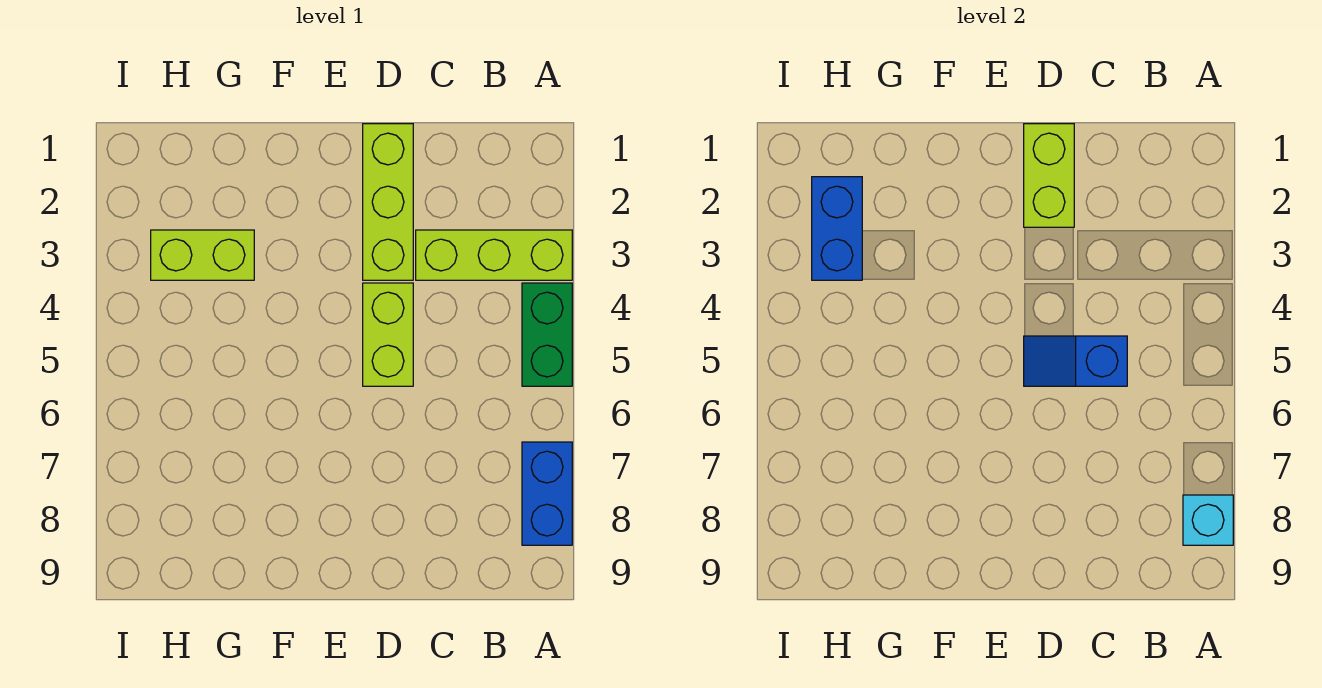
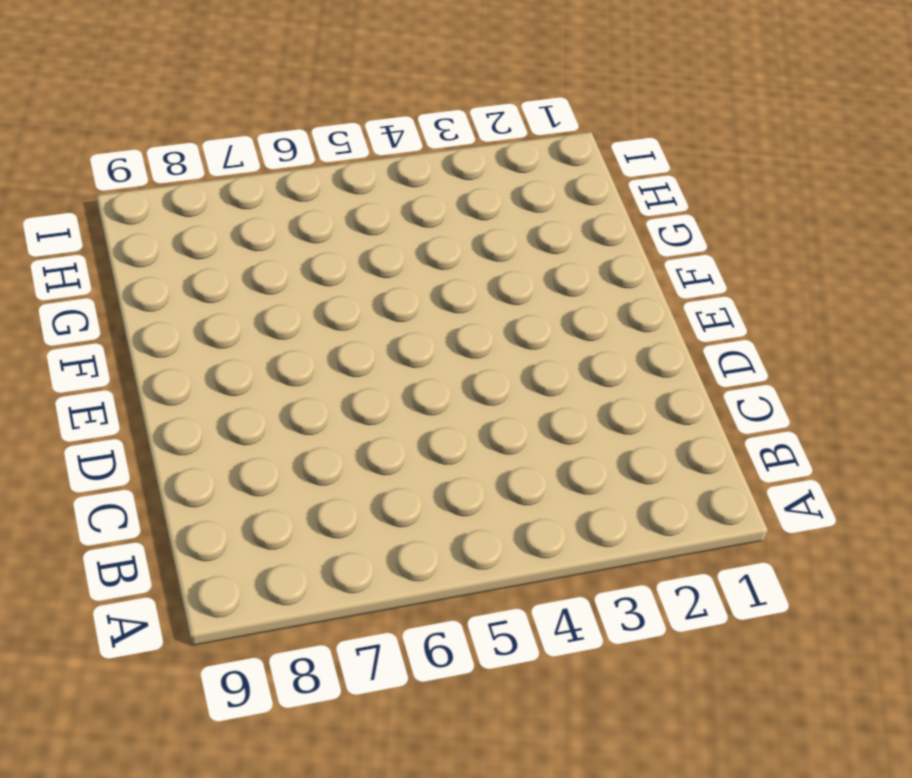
none -> lime 1x3 brick [416,230,572,280]
none -> green 1x2 brick [522,283,572,386]

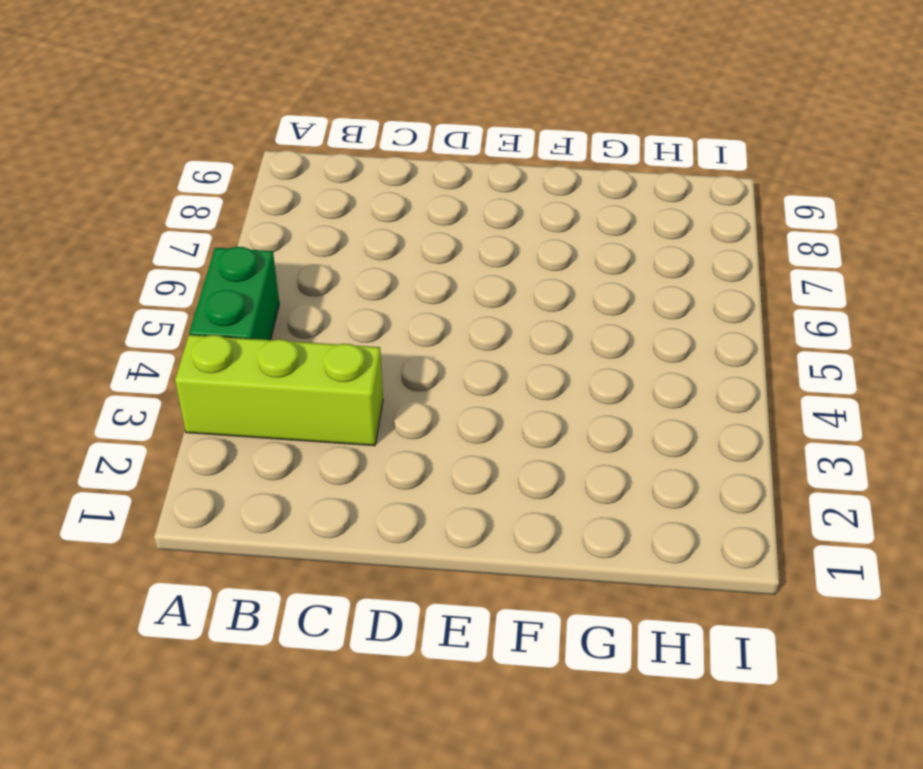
none -> blue 1x2 brick [522,442,572,545]
none -> lime 1x3 brick [363,124,413,280]

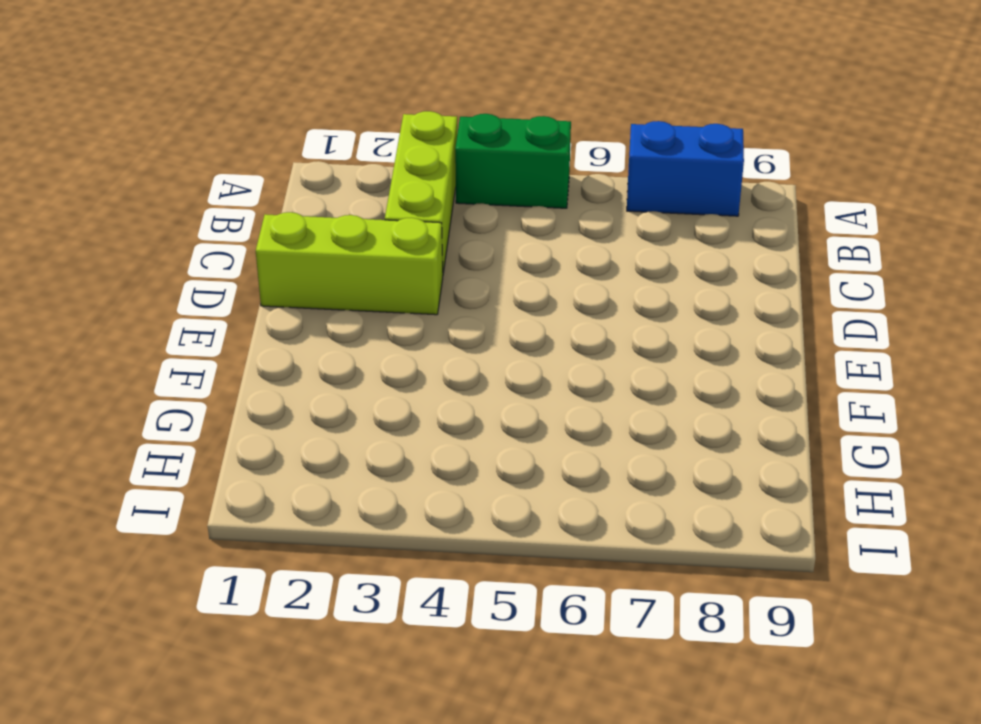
none -> lime 1x2 brick [363,283,413,386]
none -> lime 1x2 brick [151,230,254,280]

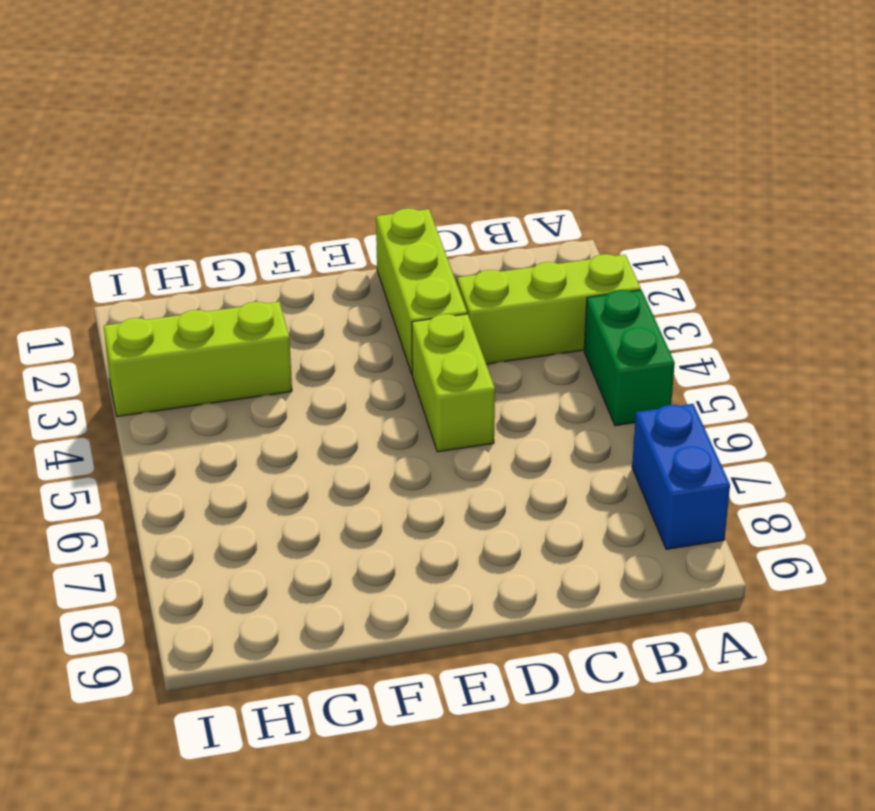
lime 1x3 brick [104,302,292,417] -> lime 1x2 brick [151,230,254,280]
none -> cyan 1x1 brick [1183,495,1233,545]
none -> blue 1x2 slope [1024,336,1127,386]

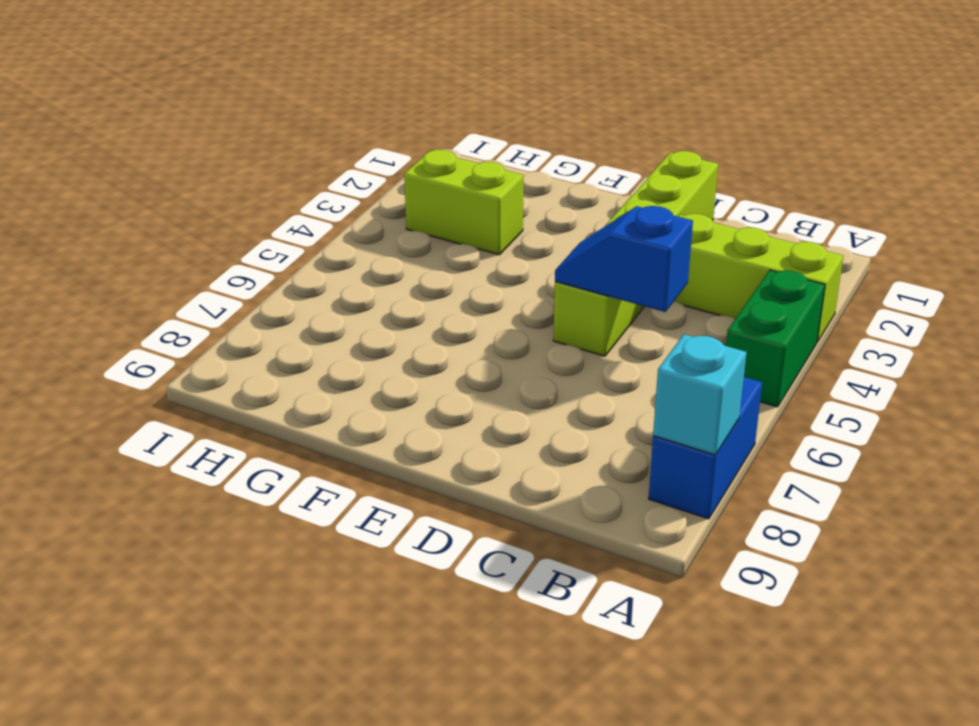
none -> lime 1x2 brick [1024,124,1074,227]
none -> blue 1x2 brick [812,177,862,280]

